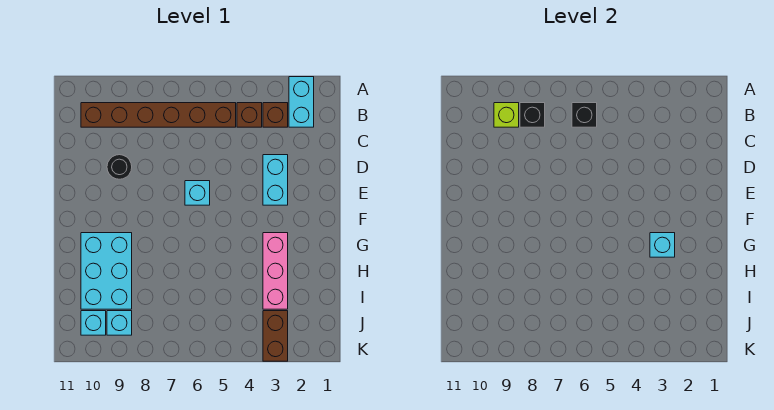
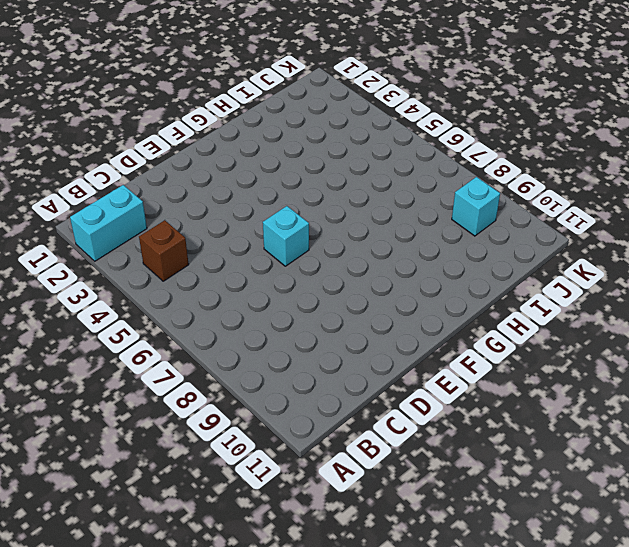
none -> brown 1x1 brick [263,103,288,127]
none -> brown 1x6 brick [81,103,236,127]
none -> cyan 1x2 brick [263,155,288,205]

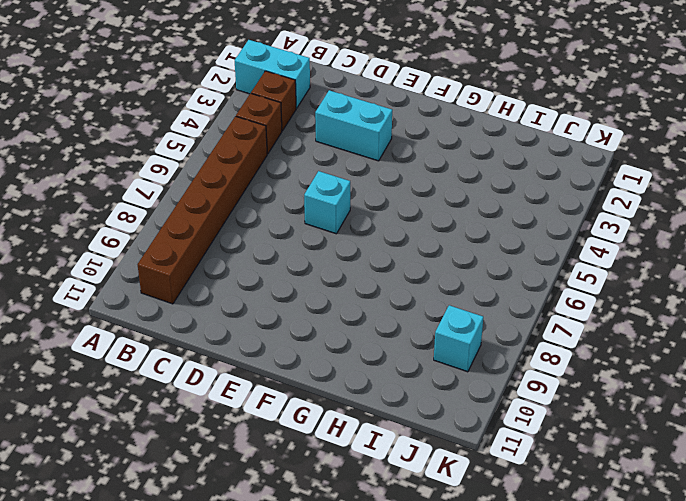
none -> black 1x1 round brick [107,155,132,179]
none -> pink 1x3 brick [263,233,288,309]
none -> cyan 2x3 brick [81,233,132,309]

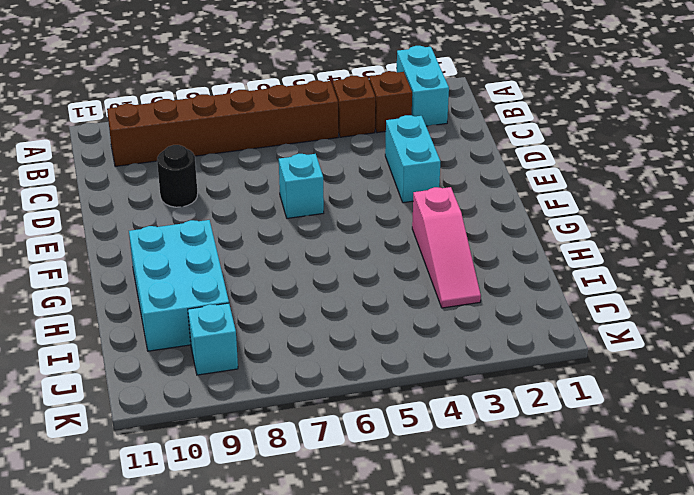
pink 1x3 slope [412,187,481,308] -> pink 1x3 brick [263,233,288,309]
none -> brown 1x2 brick [263,311,288,361]
none -> cyan 1x1 brick [81,311,106,335]
none -> black 1x1 brick [572,103,597,127]

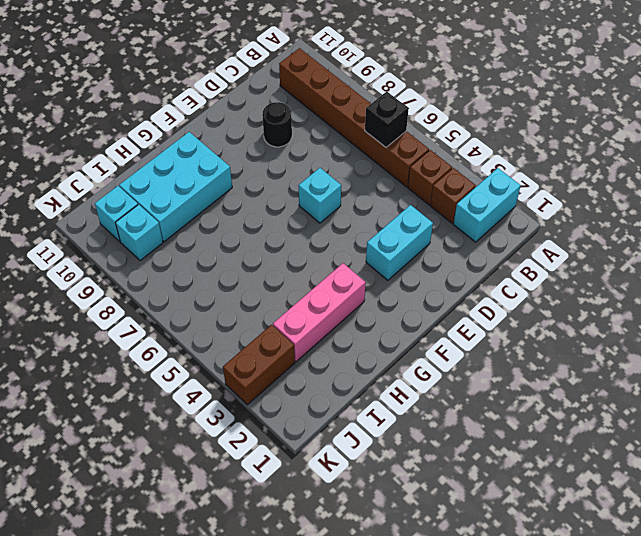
none -> black 1x1 brick [520,103,545,127]
none -> lime 1x1 brick [494,103,519,127]
none -> cyan 1x1 brick [650,233,675,257]

